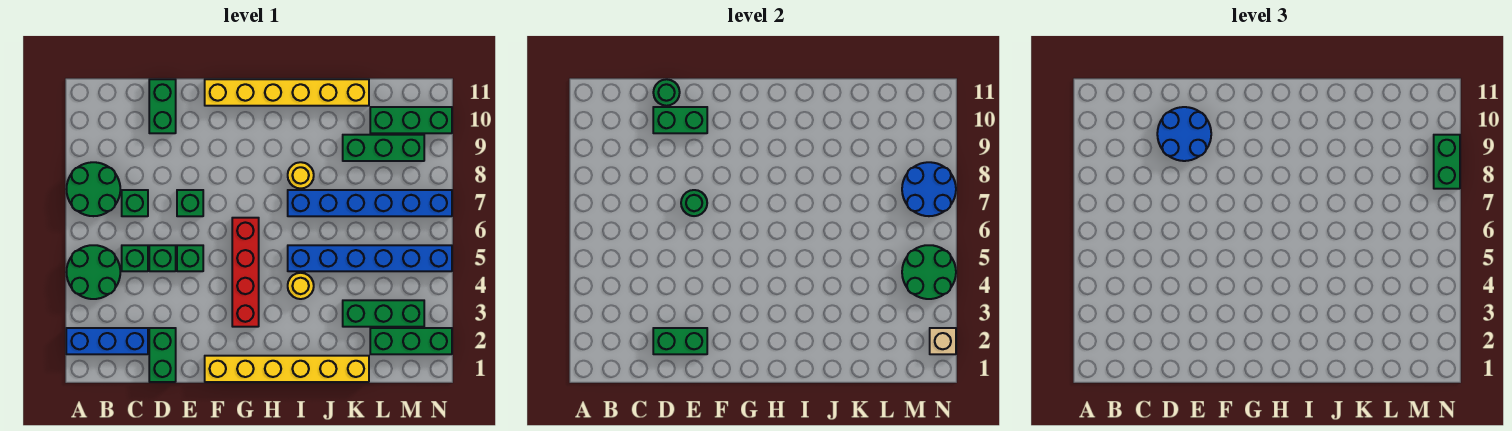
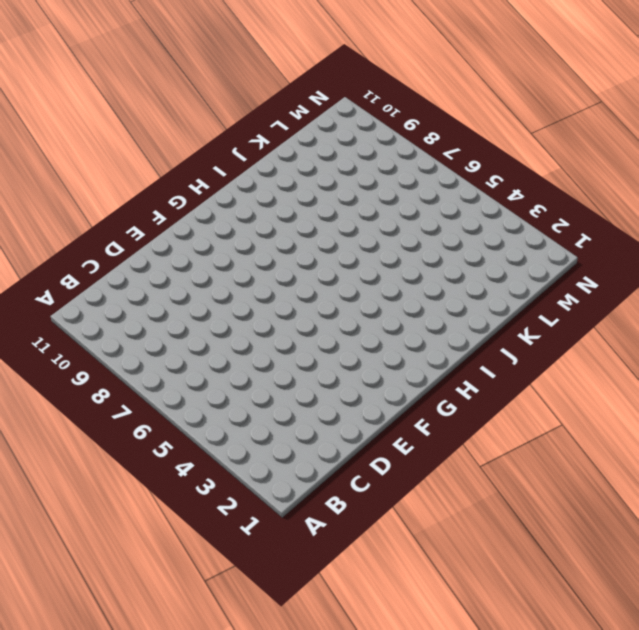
none -> blue 1x3 brick [66,328,148,354]
none -> green 2x2 round brick [67,245,120,299]
none -> green 2x2 round brick [67,162,120,216]
none -> green 1x1 brick [122,245,148,271]

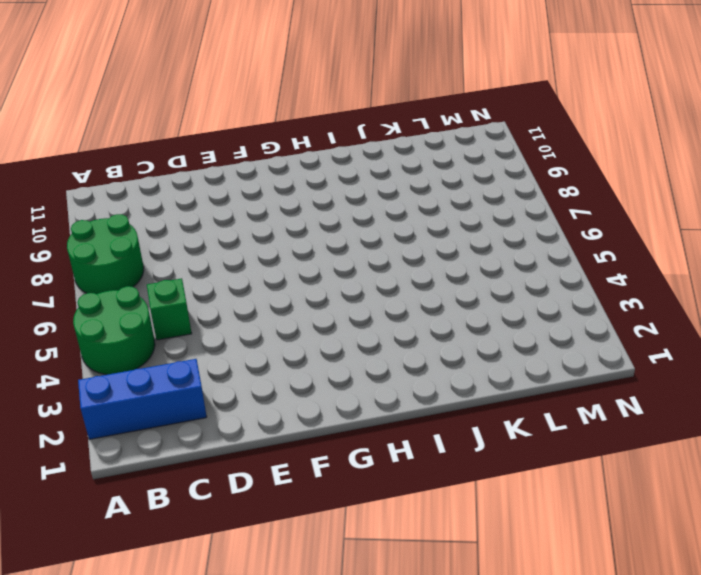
none -> green 1x1 brick [122,190,148,216]
none -> green 1x2 brick [149,328,176,382]
none -> green 1x1 brick [149,245,176,271]
none -> green 1x2 brick [149,79,176,133]

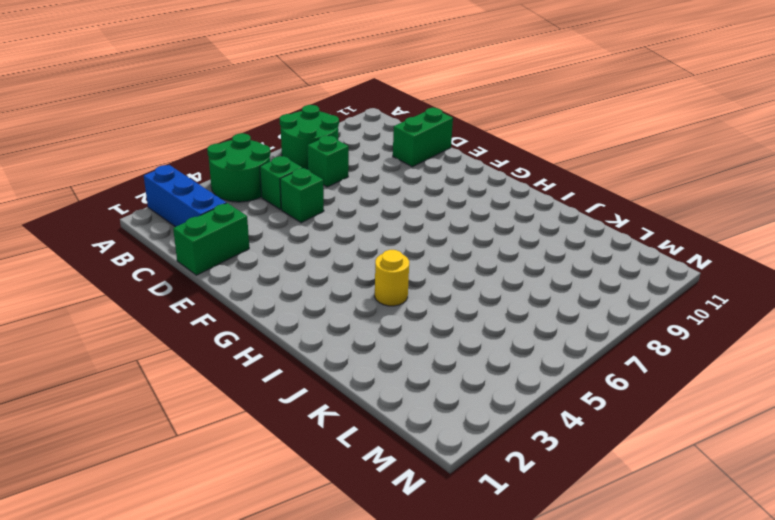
none -> green 1x1 brick [177,245,203,271]
none -> green 1x1 brick [177,190,203,216]
none -> yellow 1x6 brick [205,356,369,382]
none -> yellow 1x6 brick [205,79,369,106]

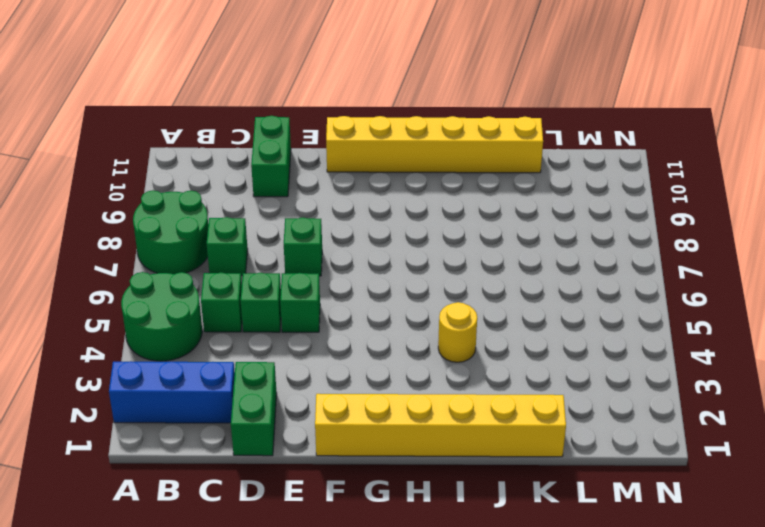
none -> red 1x4 brick [232,218,259,327]
none -> blue 1x6 brick [288,245,452,271]
none -> blue 1x6 brick [288,190,452,216]
none -> yellow 1x1 round brick [288,162,314,189]

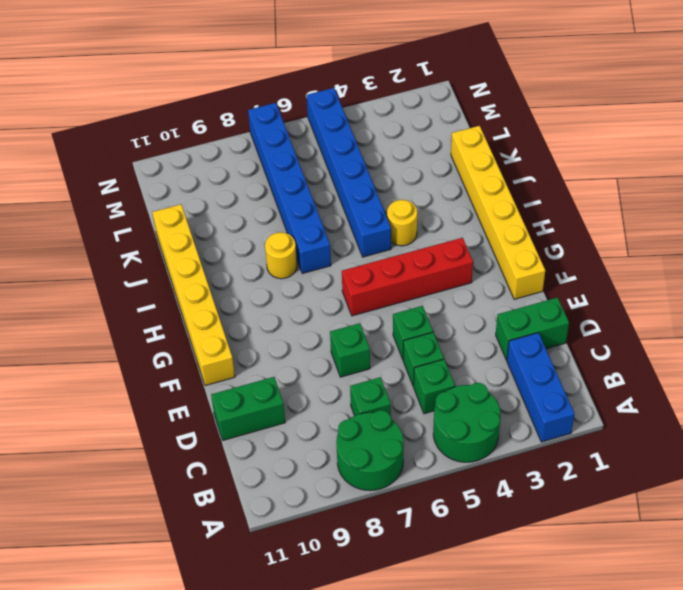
none -> green 1x3 brick [343,300,424,327]
none -> green 1x3 brick [343,135,424,161]
none -> green 1x3 brick [370,328,452,354]
none -> green 1x3 brick [370,107,452,133]

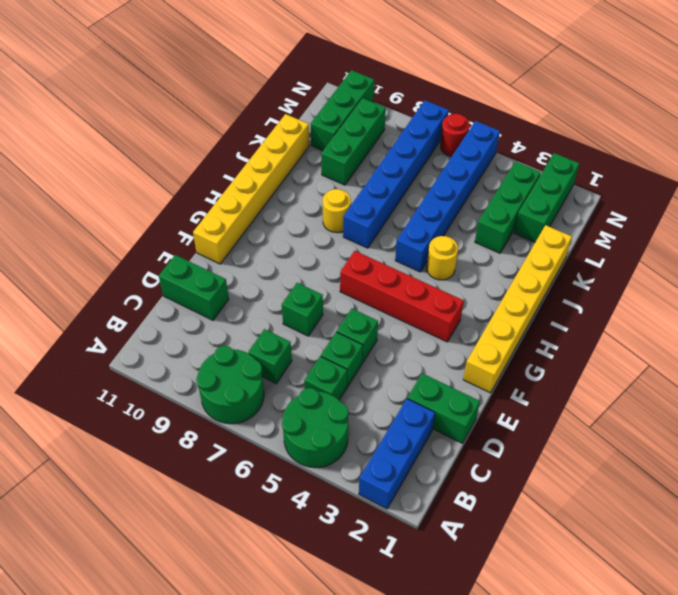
red 1x1 round brick [440,114,470,156] -> none
none -> green 1x2 brick [653,328,707,354]
none -> green 1x2 brick [653,107,707,133]
none -> green 1x1 round brick [653,79,680,106]
none -> green 1x1 round brick [681,190,707,216]

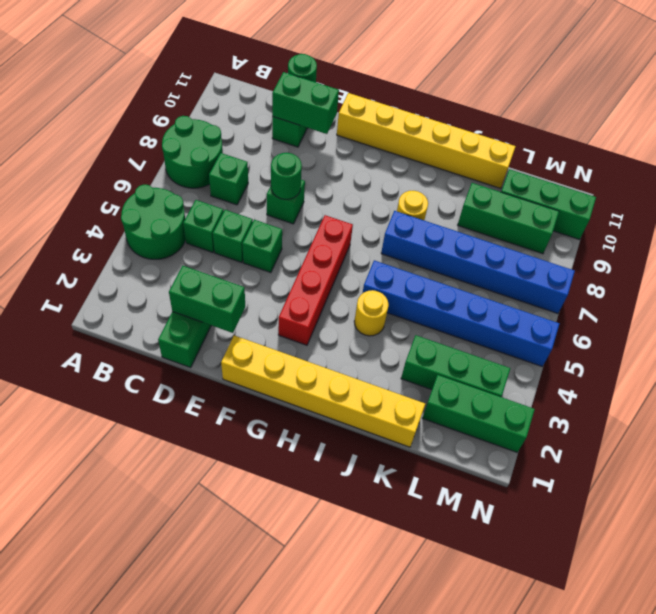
none -> blue 1x3 brick [66,328,148,354]
none -> green 2x2 round brick [902,245,956,299]
none -> blue 2x2 round brick [902,162,956,216]
none -> tan 1x1 brick [930,328,956,354]

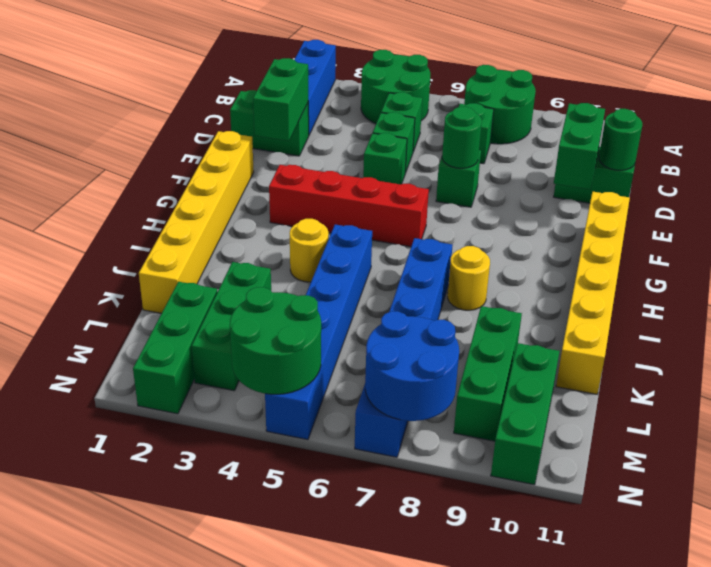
none -> tan 1x1 brick [930,328,956,354]
none -> blue 2x2 round brick [1157,107,1211,161]
none -> green 1x2 brick [1434,135,1460,189]

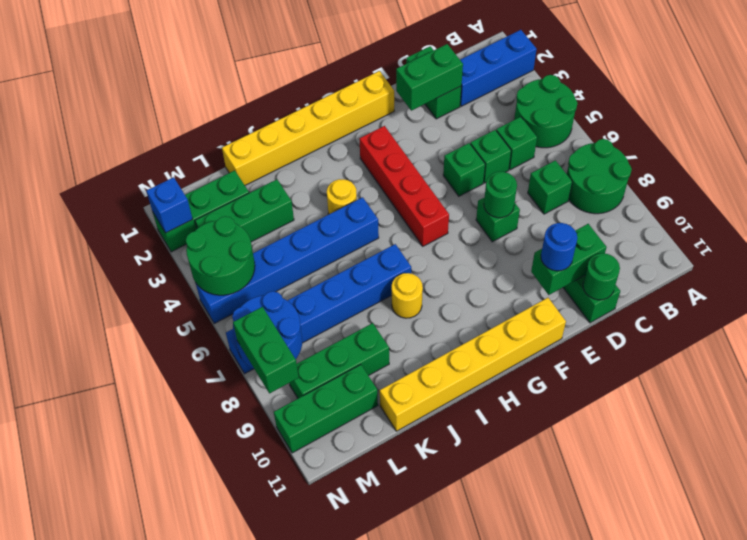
blue 1x1 round brick [541,223,577,271] -> blue 2x2 round brick [1157,107,1211,161]
blue 1x1 brick [147,177,193,233] -> tan 1x1 brick [930,328,956,354]

